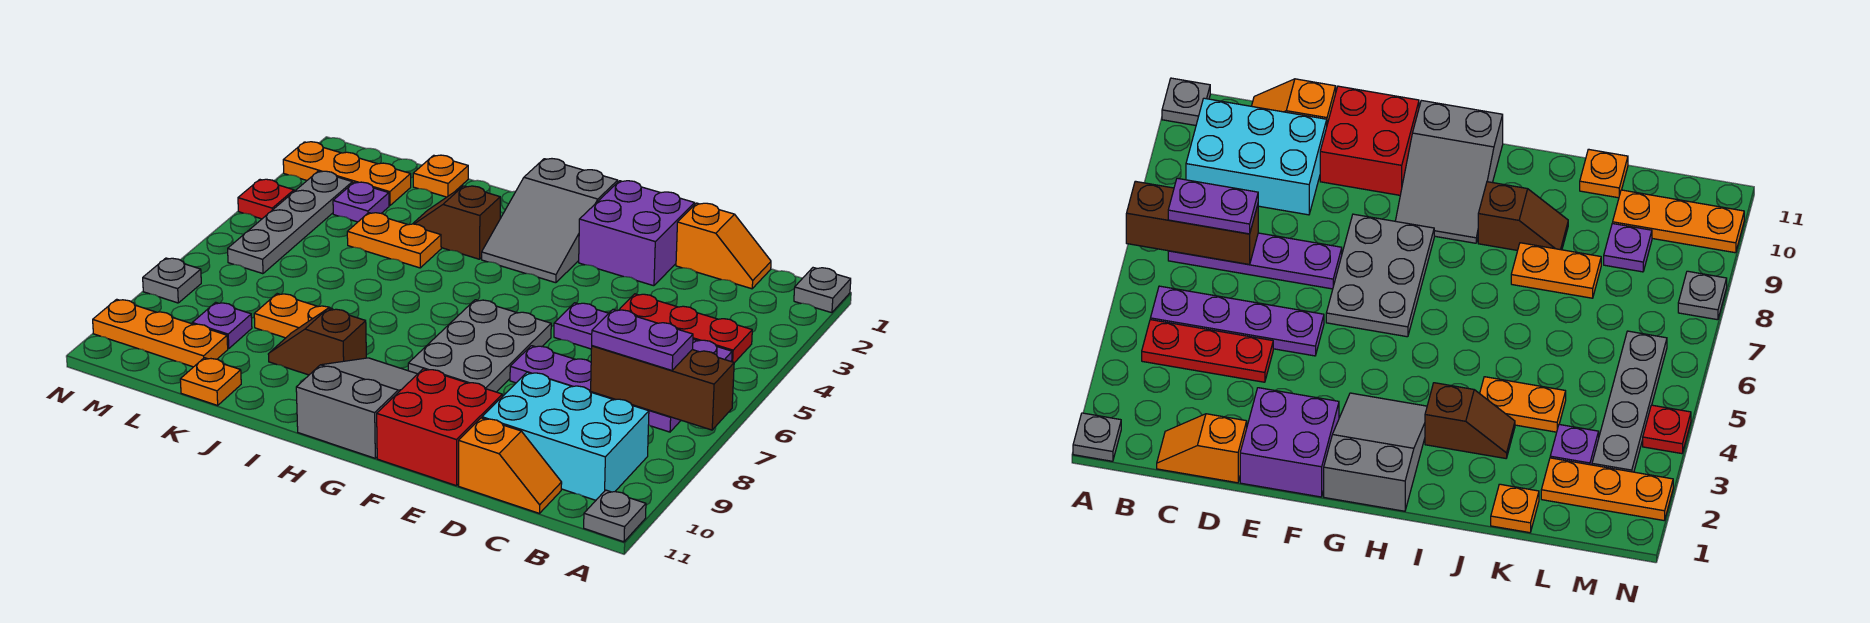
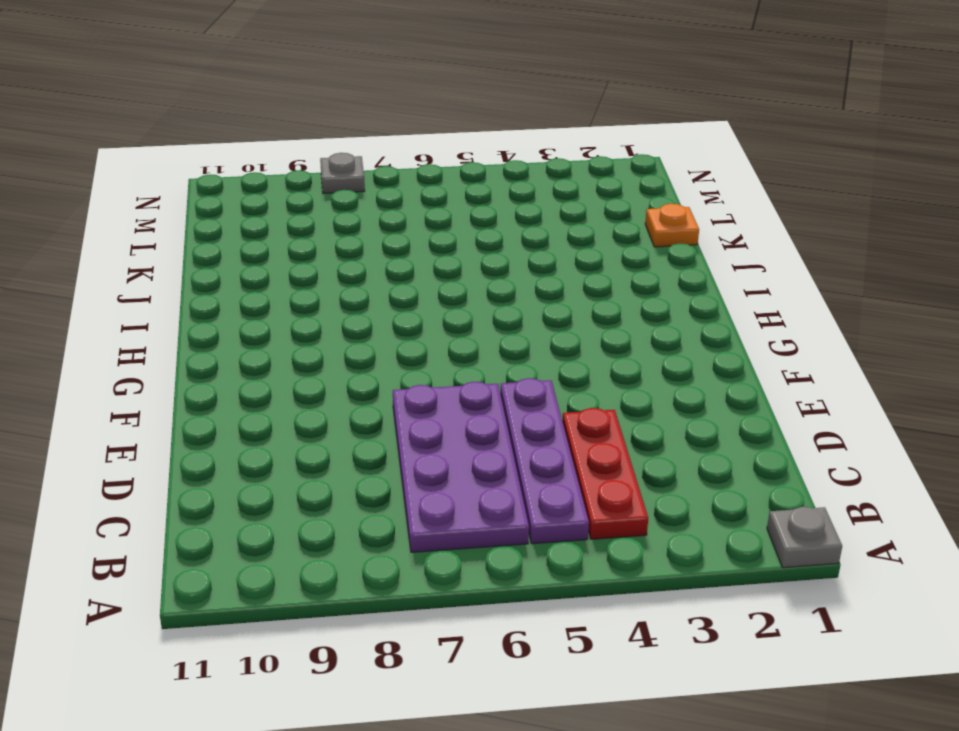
purple 2x4 plate [393,382,529,552] -> purple 1x4 plate [510,346,681,432]
none -> grey 1x1 plate [584,490,646,542]
none -> cyan 2x3 brick [482,372,649,500]
none -> orange 1x2 slope [676,203,771,289]

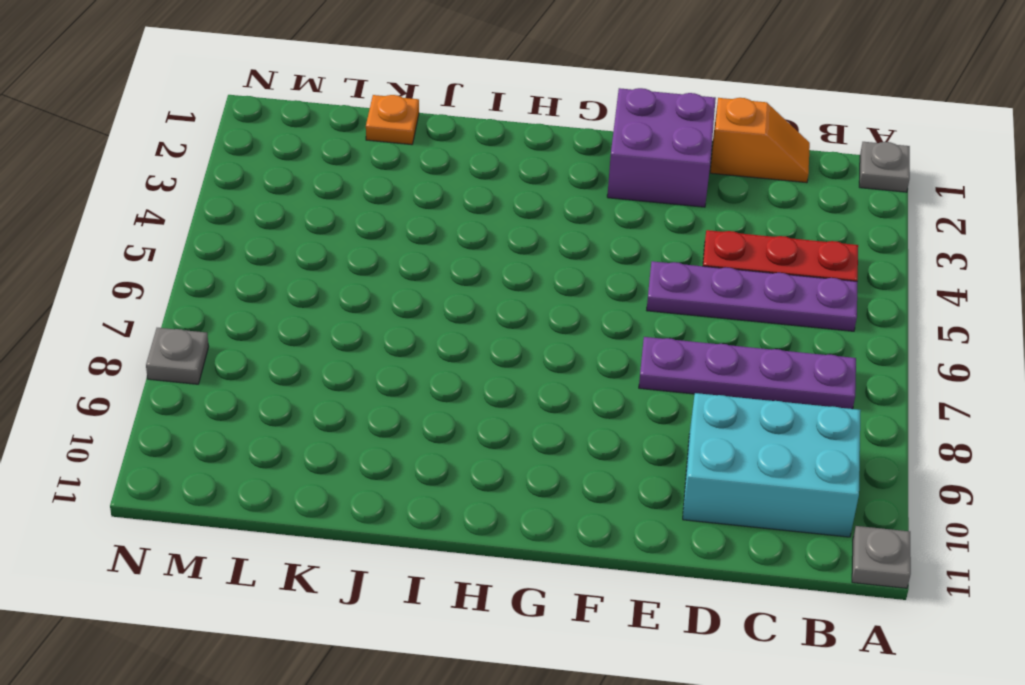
none -> orange 1x2 slope [459,418,562,513]
none -> red 2x2 brick [377,369,502,486]
none -> grey 2x3 plate [408,300,551,392]

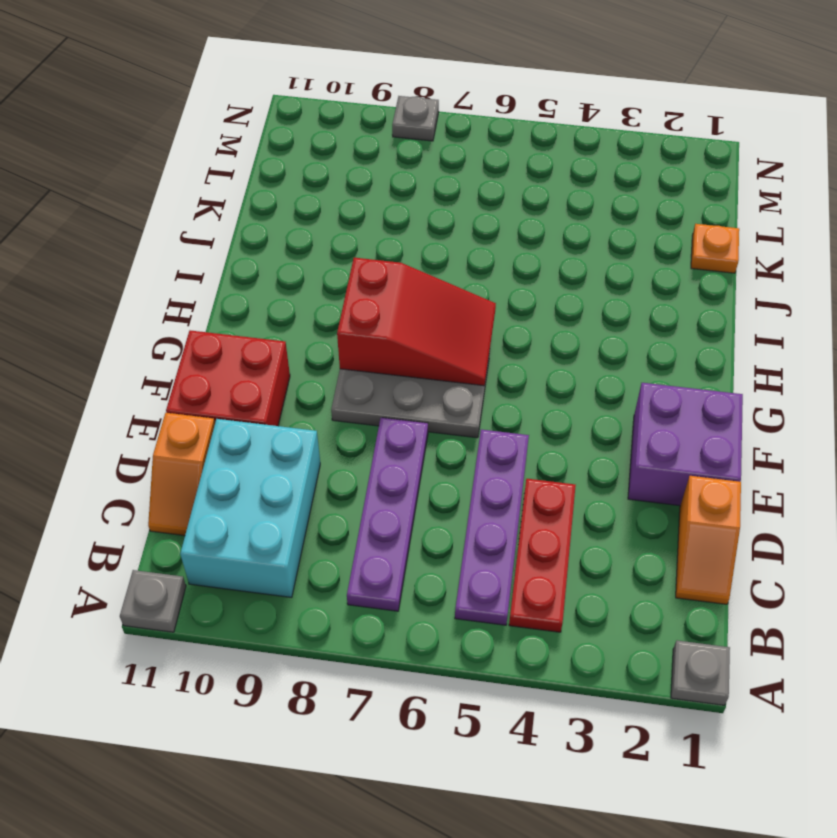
red 2x3 slope [337,258,496,386] -> none
none -> grey 2x3 slope [482,159,618,283]
none -> grey 2x3 slope [296,358,417,458]
none -> brown 1x2 slope [413,186,500,259]

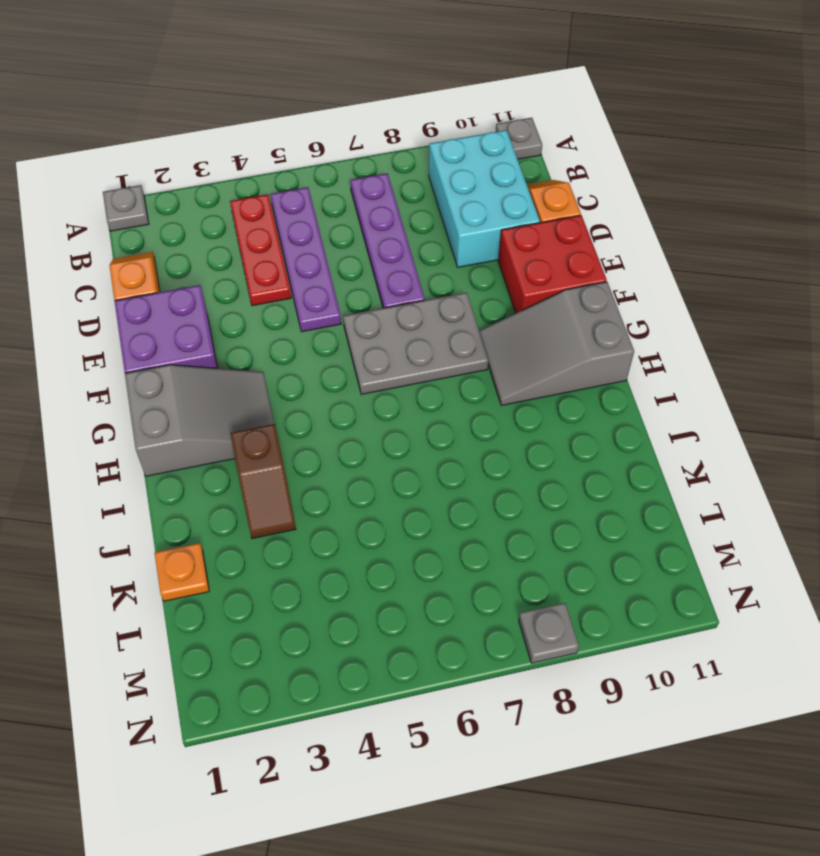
none -> brown 1x2 slope [268,309,366,375]
none -> orange 1x2 plate [347,213,441,268]
none -> orange 1x2 plate [254,294,333,338]

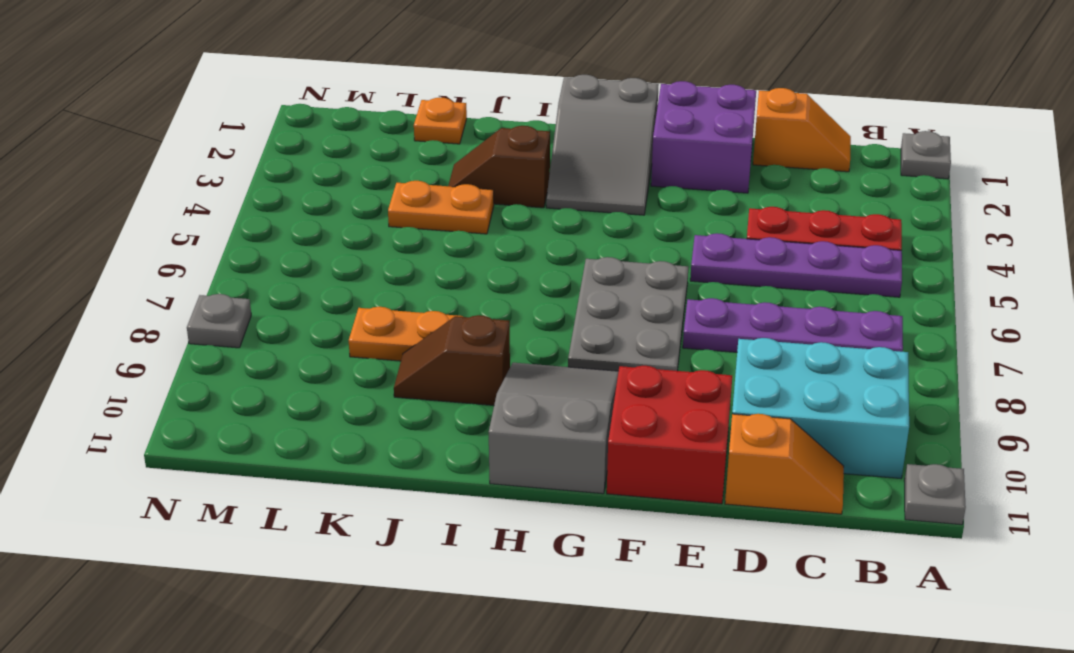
none -> orange 1x1 plate [180,358,241,405]
none -> orange 1x3 plate [283,142,411,206]
none -> purple 1x1 plate [333,182,389,222]

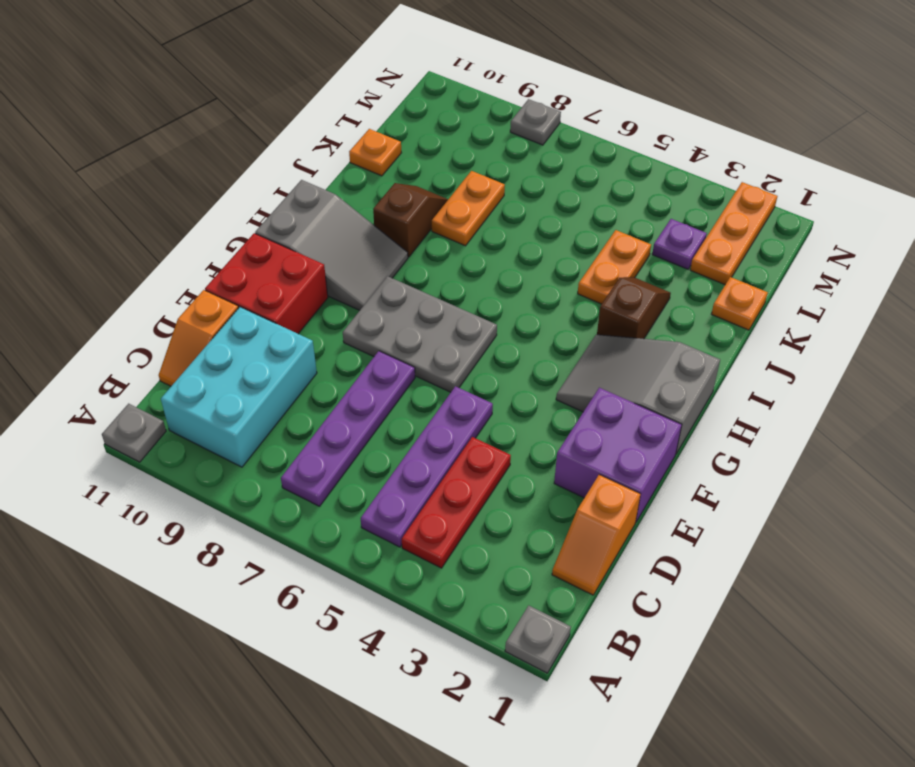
none -> purple 1x1 plate [192,302,252,349]
none -> orange 1x3 plate [93,299,228,367]
none -> grey 1x4 plate [228,171,352,274]

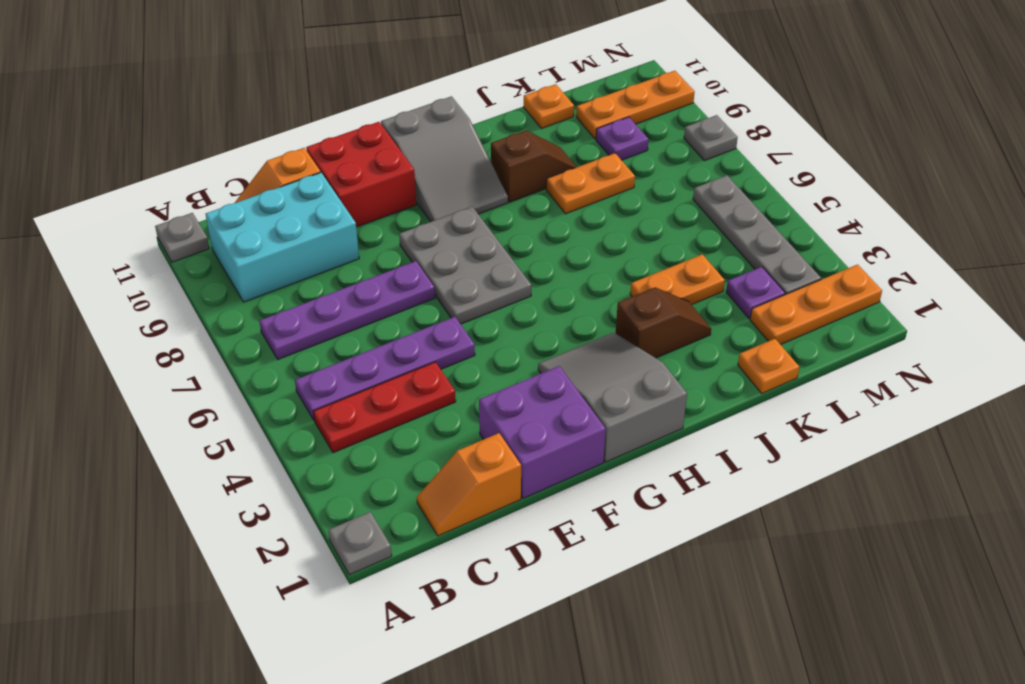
none -> red 1x1 plate [238,179,294,219]
none -> brown 1x3 brick [591,346,734,430]
none -> purple 1x2 plate [592,309,693,370]

